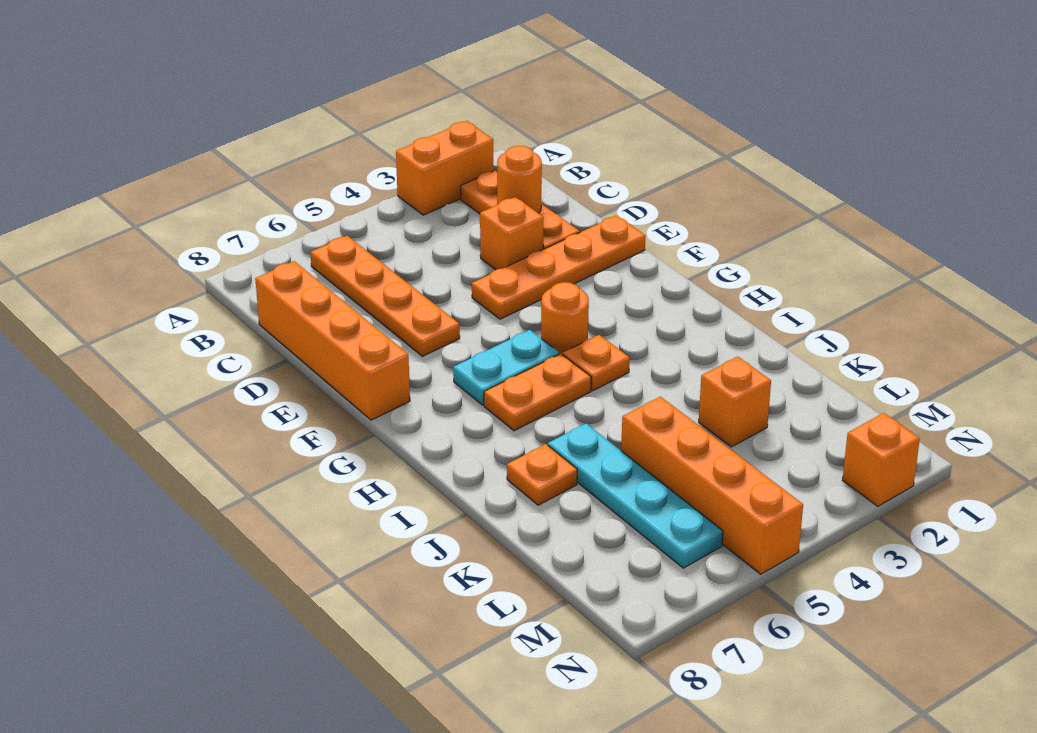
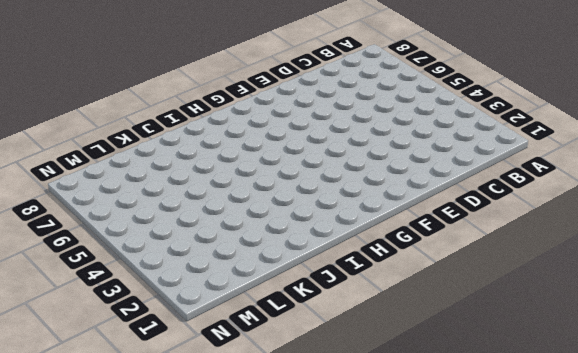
none -> orange 1x2 brick [396,121,494,215]
none -> orange 1x3 plate [461,171,580,249]
none -> orange 1x4 plate [311,236,460,356]

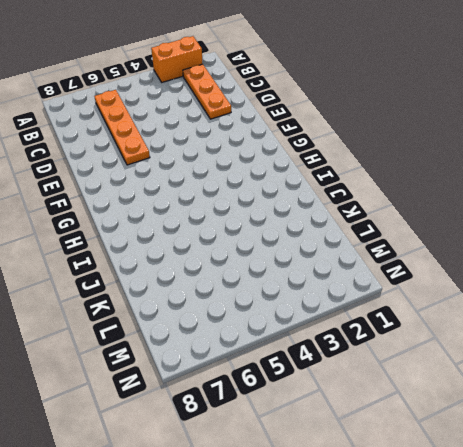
none -> orange 1x4 brick [255,261,410,420]
none -> orange 1x1 brick [480,197,544,270]
none -> orange 1x4 plate [472,215,645,319]

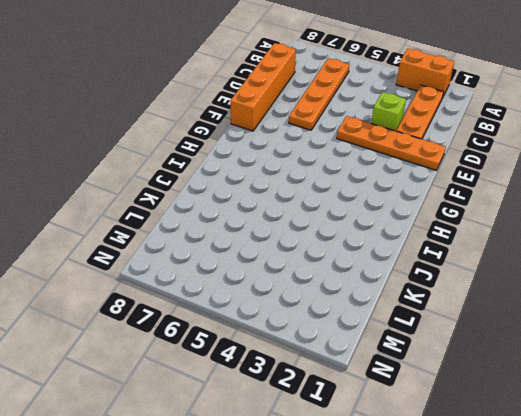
lime 1x1 brick [371,92,406,131] -> orange 1x1 brick [480,197,544,270]
none -> orange 1x1 round brick [541,282,589,355]
none -> cyan 1x2 plate [453,330,559,405]
none -> orange 1x1 plate [563,335,630,391]

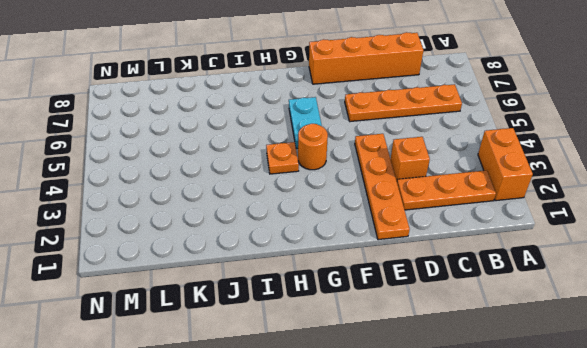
none -> orange 1x2 plate [484,354,591,431]
none -> cyan 1x4 plate [548,424,723,568]
none -> orange 1x1 plate [507,444,577,505]

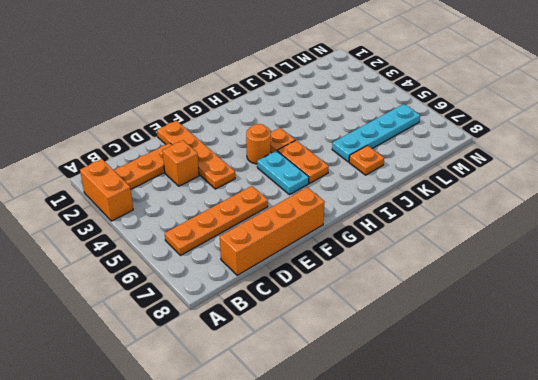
none -> orange 1x1 brick [699,357,771,447]
none -> orange 1x4 brick [621,397,803,574]
none -> orange 1x1 brick [843,413,920,506]

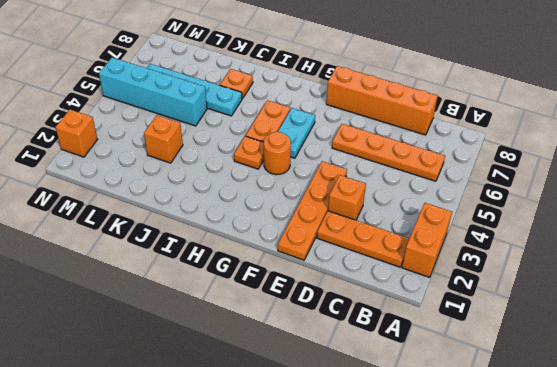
cyan 1x4 brick [99,58,207,126] -> orange 1x4 brick [621,397,803,574]
none -> orange 1x1 round brick [497,146,542,213]

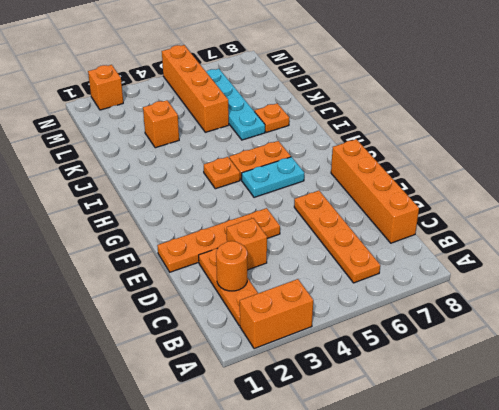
none -> orange 1x1 round brick [541,282,589,355]

